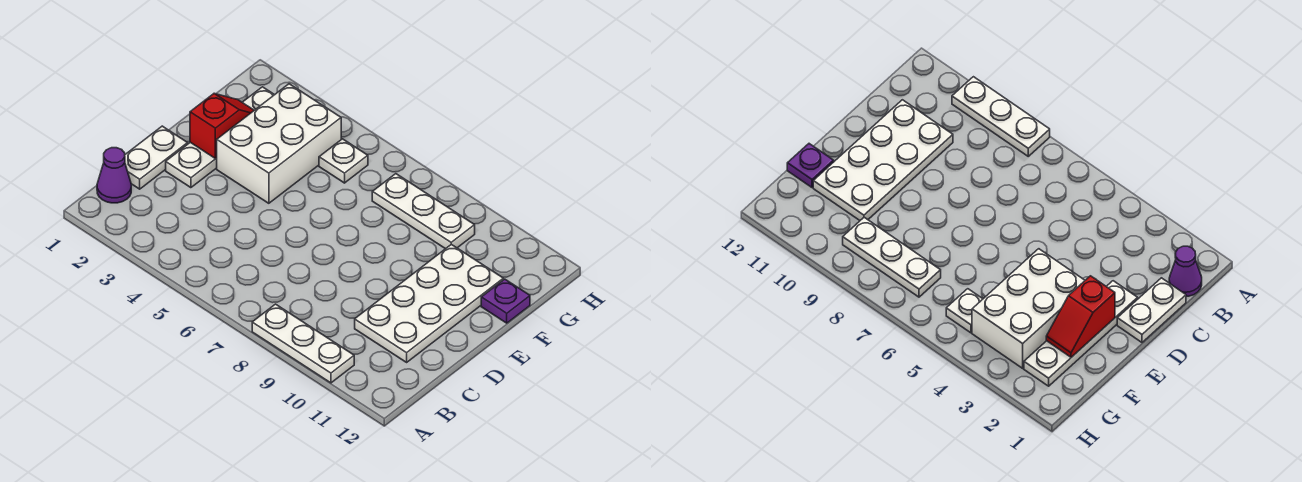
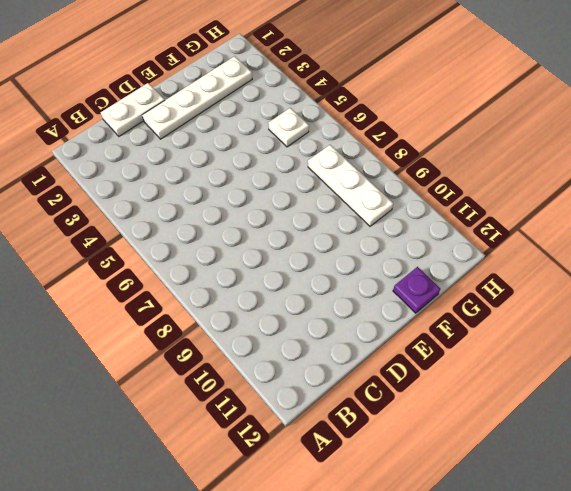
none -> white 1x3 plate [252,304,354,383]
none -> purple 1x1 cone [97,148,131,203]

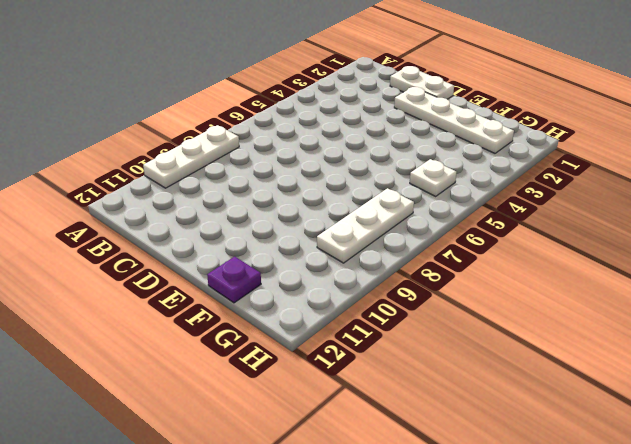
none -> purple 1x1 cone [97,148,131,203]
none -> white 2x4 plate [355,244,503,362]

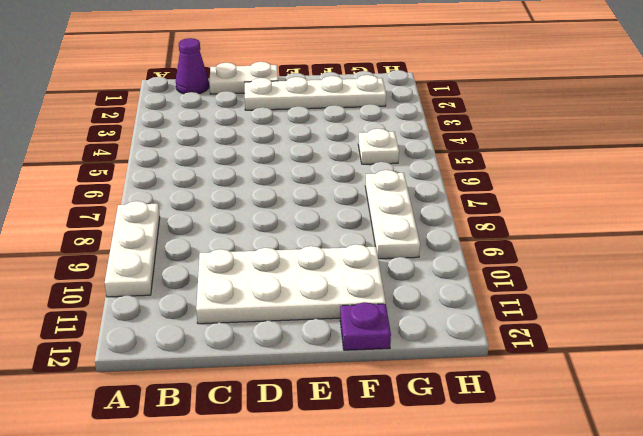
none -> white 2x3 brick [217,84,341,203]
none -> red 1x2 slope [190,94,254,159]

